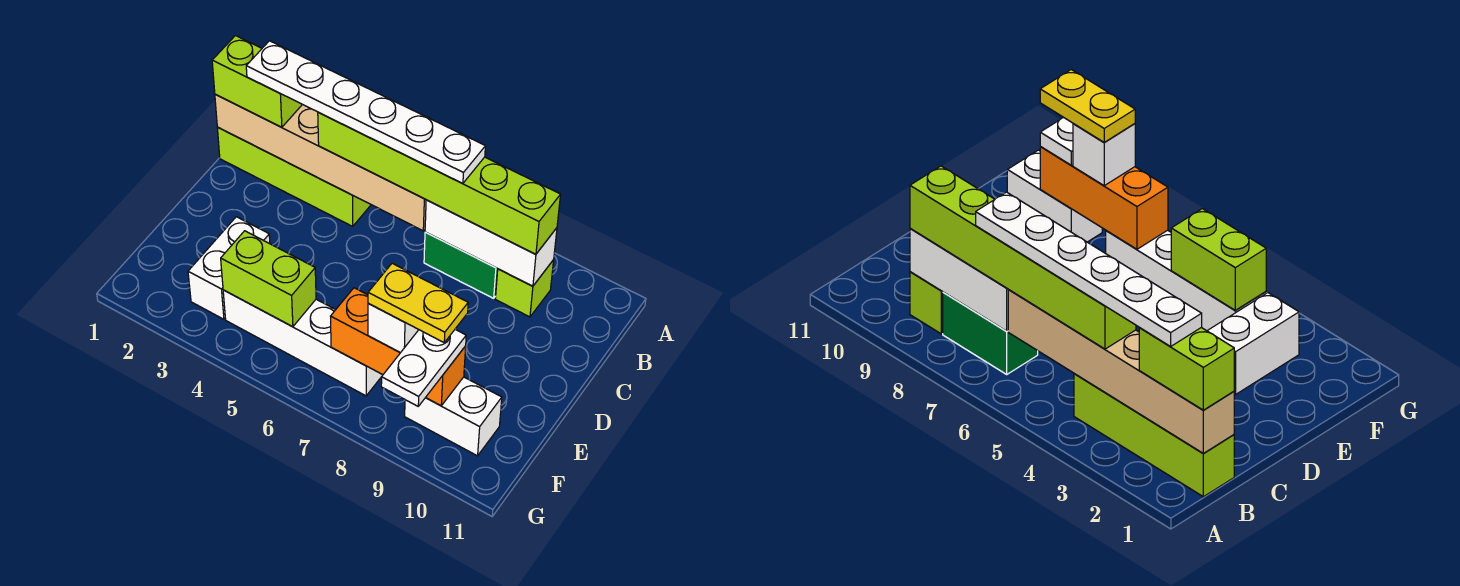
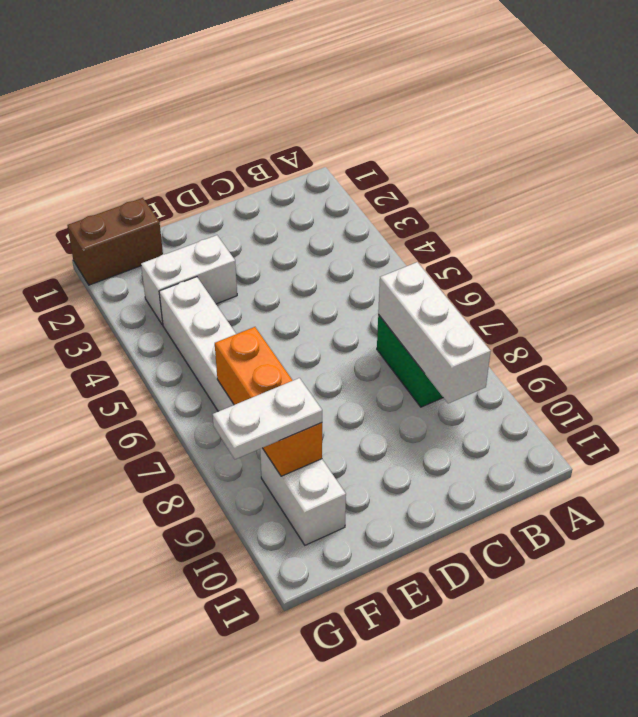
brown 1x2 brick [67,198,163,285] -> none
none -> lime 1x4 brick [217,127,371,226]
none -> lime 1x1 brick [495,260,554,317]
none -> tan 1x6 brick [215,94,426,231]

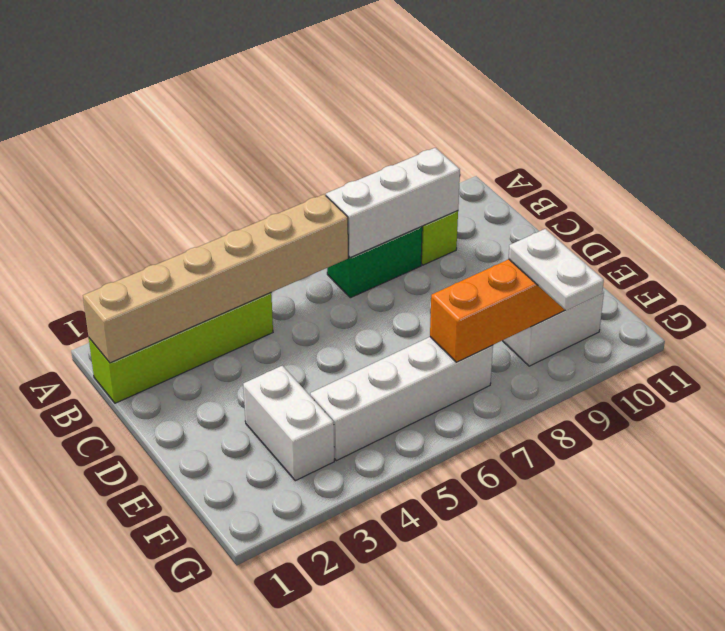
none -> lime 1x2 brick [221,231,316,327]
none -> lime 1x2 brick [212,36,302,127]
none -> lime 1x6 brick [318,112,561,254]

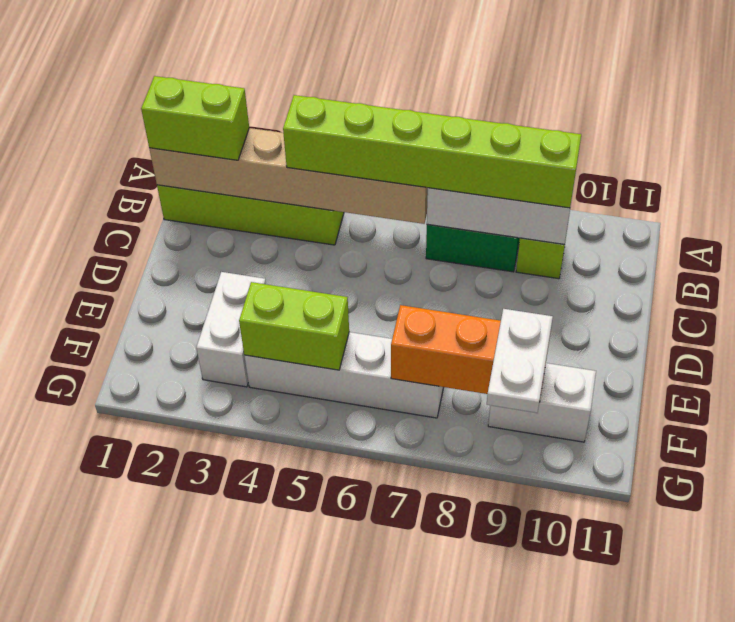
none -> white 1x1 brick [368,303,419,353]
none -> white 1x6 plate [246,41,485,184]
none -> yellow 1x2 plate [368,263,468,342]

